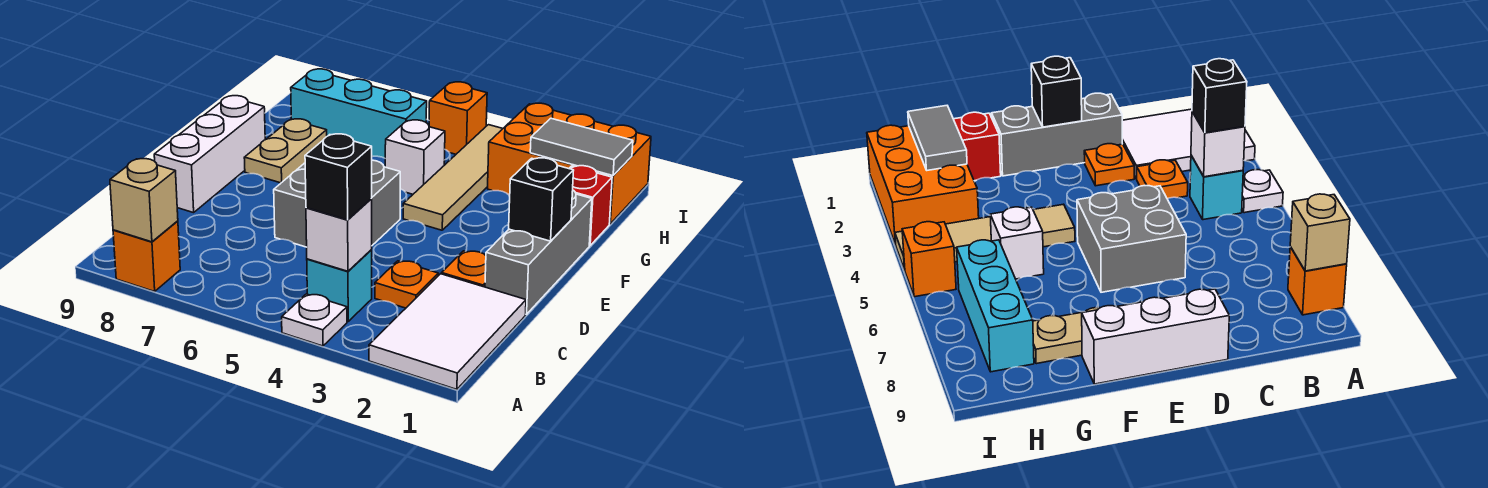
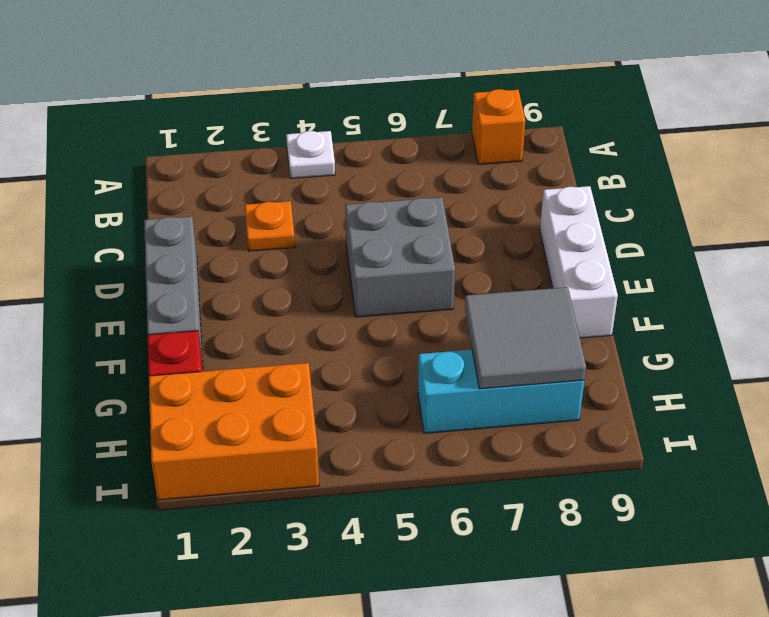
grey 2x2 tile [465,287,586,389] -> none
none -> white 2x3 tile [369,274,526,389]
none -> cyan 1x1 brick [307,250,372,321]
none -> orange 1x1 plate [442,251,486,287]

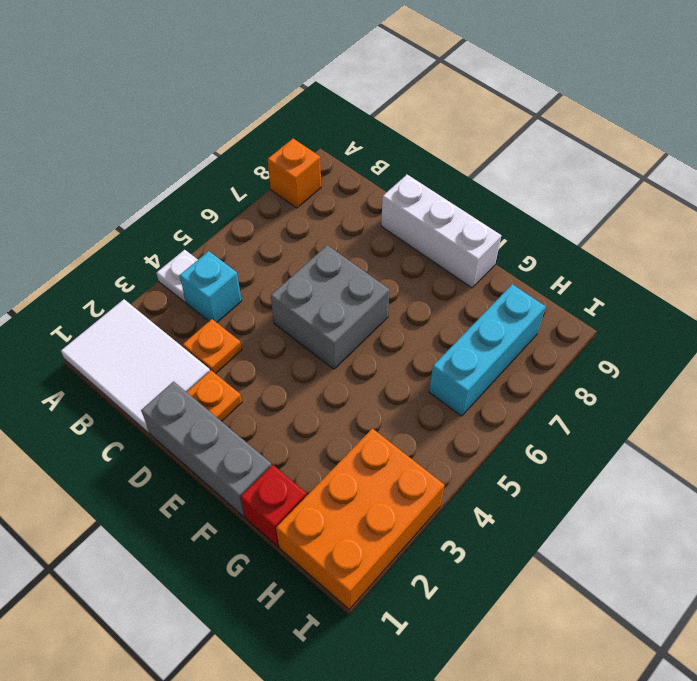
none -> tan 1x4 tile [403,125,503,230]
none -> tan 1x2 plate [244,119,327,183]
none -> white 1x1 brick [385,120,445,194]

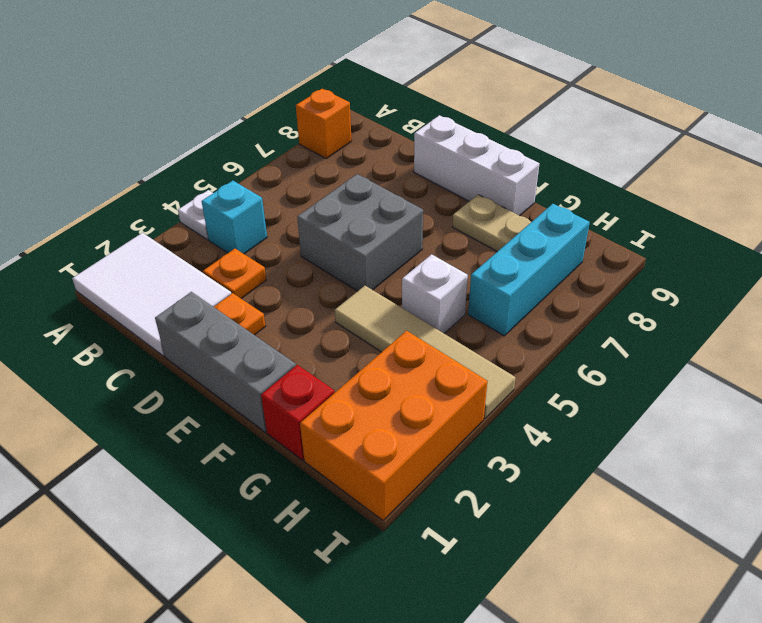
none -> orange 1x1 brick [429,82,487,154]
none -> tan 1x1 brick [110,159,178,242]
none -> white 1x1 brick [306,199,372,271]

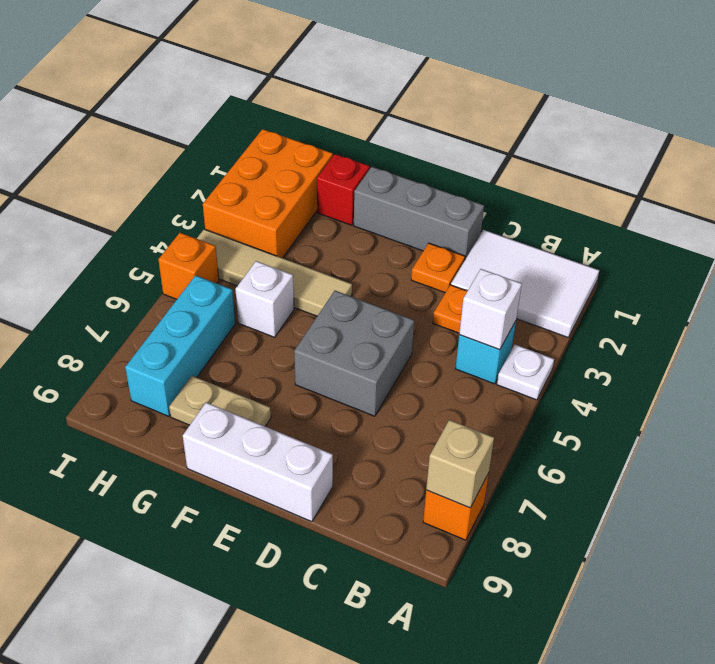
none -> black 1x1 brick [509,158,574,241]
none -> grey 1x2 tile [530,118,633,176]
none -> black 1x1 brick [305,134,372,220]

